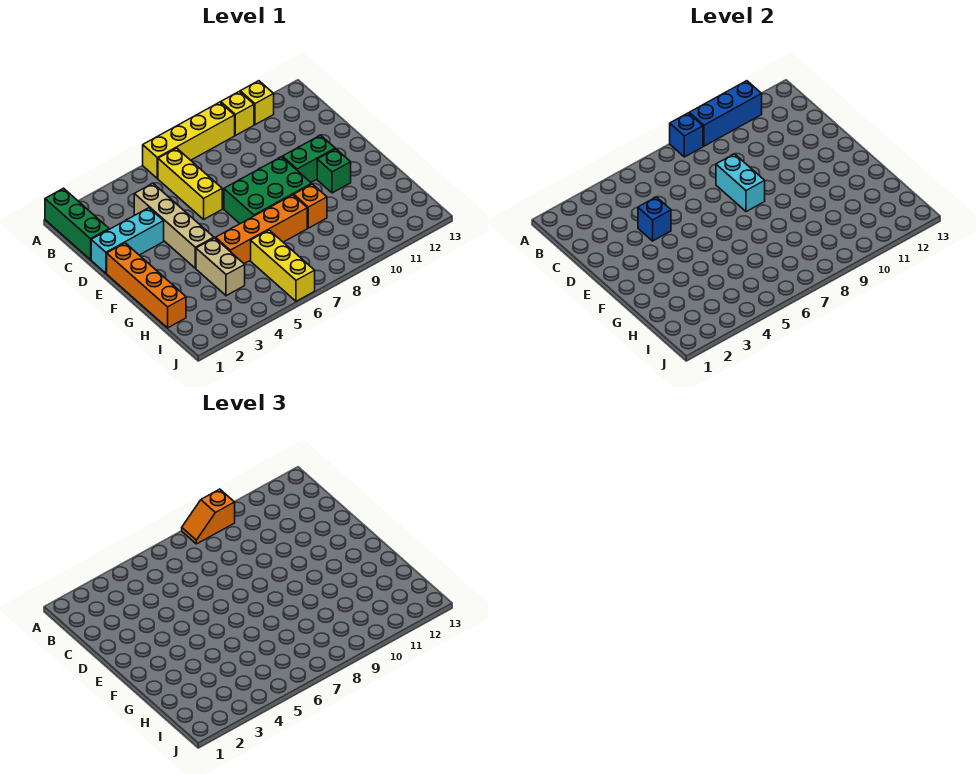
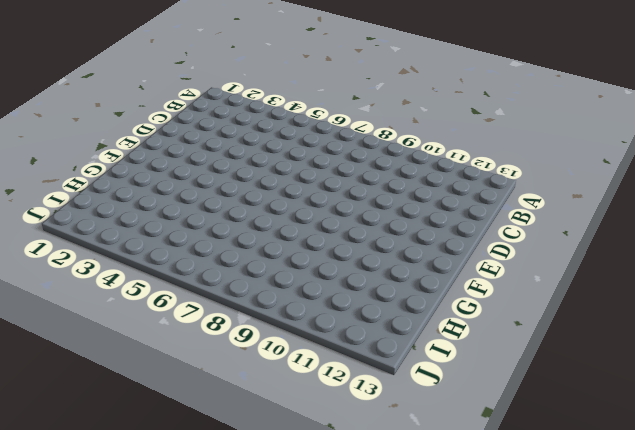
none -> green 1x3 brick [45,188,109,260]
none -> yellow 1x4 brick [143,102,235,178]
none -> yellow 1x1 brick [221,91,254,135]

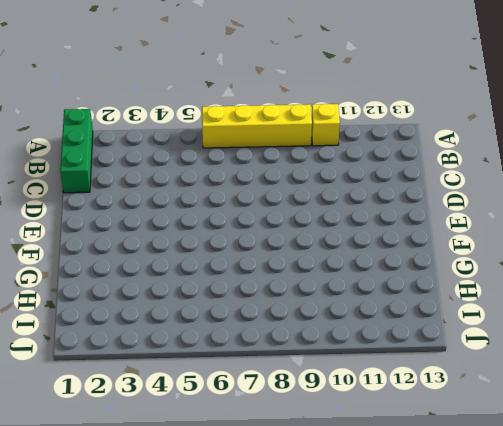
none -> yellow 1x1 brick [240,81,274,125]
none -> yellow 1x3 brick [158,148,222,219]
none -> tan 1x4 brick [134,183,214,268]

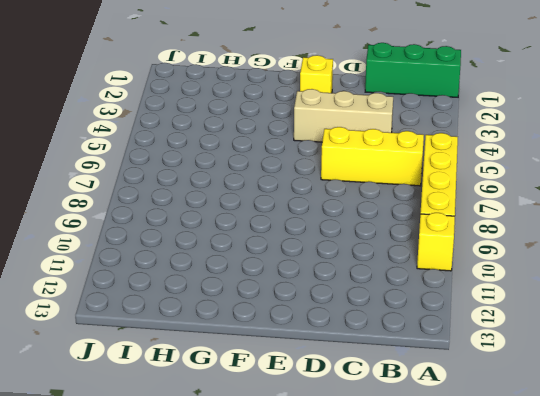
tan 1x3 brick [294,89,393,142] -> tan 1x4 brick [134,183,214,268]
yellow 1x1 brick [300,55,333,93] -> yellow 1x1 brick moved to [240,81,274,125]
none -> cyan 1x3 brick [91,208,164,273]
none -> orange 1x4 brick [107,243,186,328]
none -> green 2x3 brick [224,157,311,224]

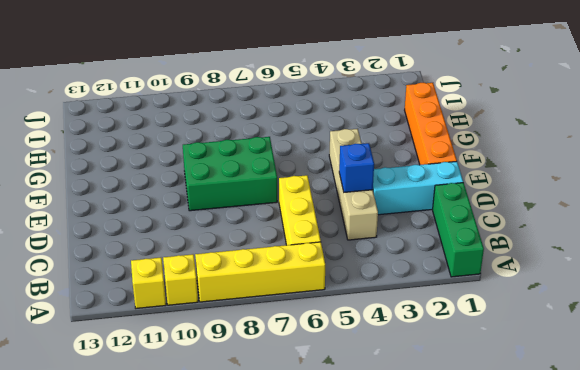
none -> green 1x2 brick [282,135,335,182]
none -> green 1x1 brick [317,149,351,193]
none -> tan 1x2 brick [196,238,245,296]

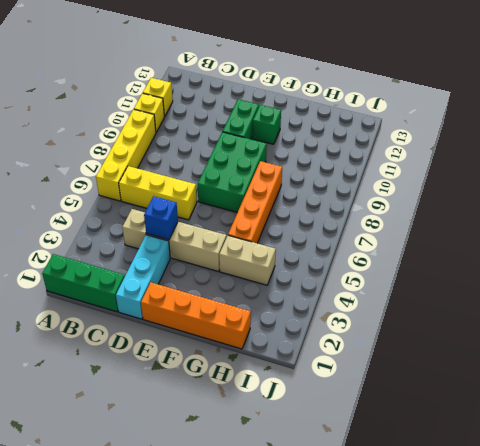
none -> orange 1x1 brick [294,184,327,228]
none -> yellow 1x3 brick [251,230,315,301]
none -> blue 1x1 brick [670,113,703,157]

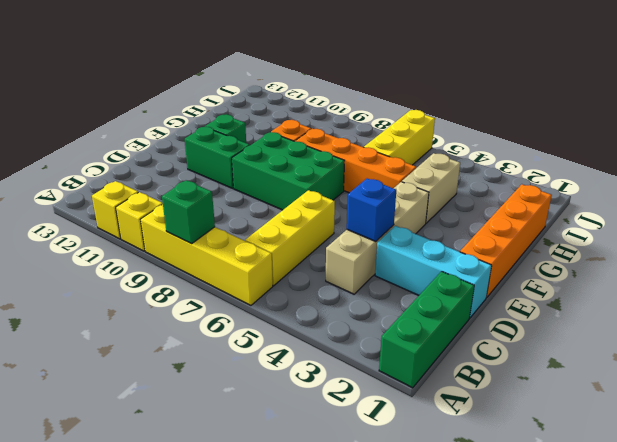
green 1x1 brick [162,180,215,244] -> blue 1x1 brick [670,113,703,157]
none -> blue 1x3 brick [689,81,762,146]
none -> cyan 1x2 brick [716,154,765,212]
none -> orange 1x2 slope [182,489,235,544]

